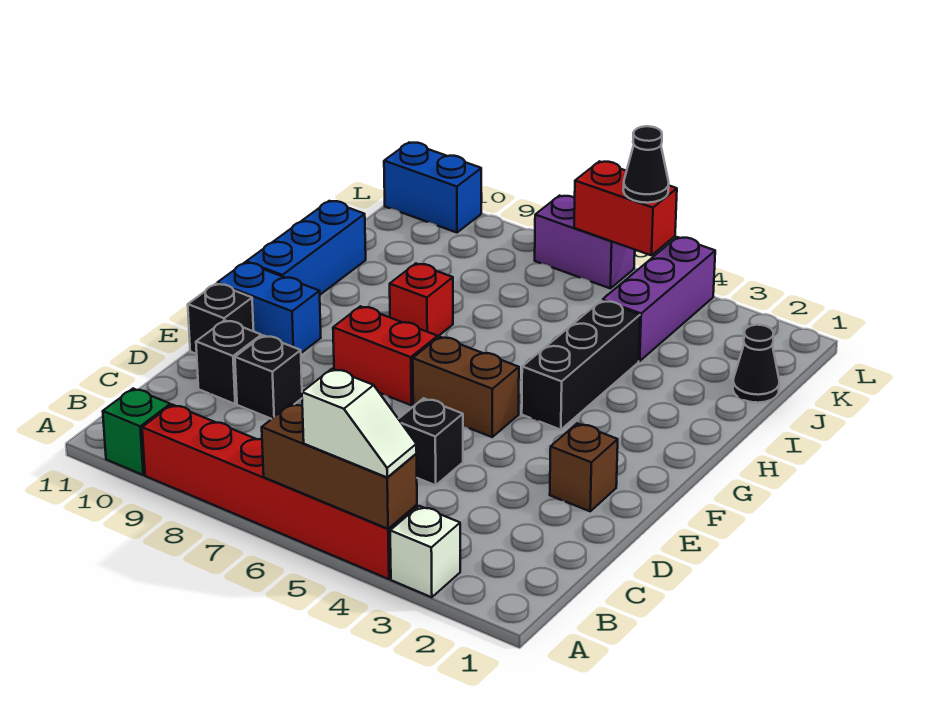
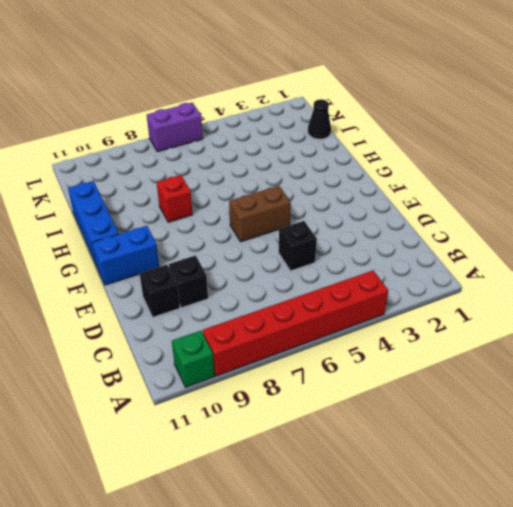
none -> white 1x1 brick [390,506,460,597]
none -> brown 1x1 brick [550,423,618,511]
none -> black 1x1 brick [188,284,254,354]

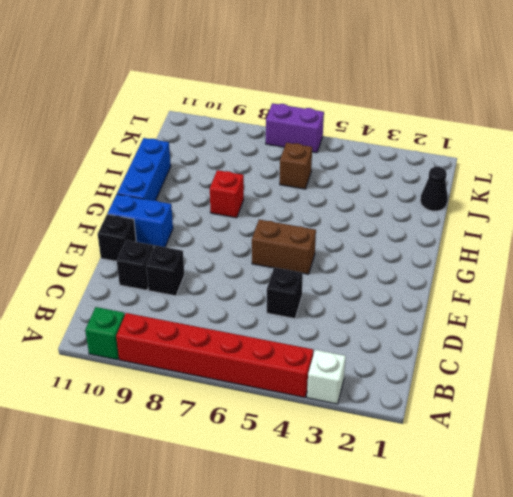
brown 1x1 brick [280,143,312,189] -> brown 1x1 brick moved to [550,423,618,511]
none -> red 1x2 brick [333,306,438,405]
none -> black 1x3 brick [522,301,640,430]
none -> purple 1x3 brick [602,237,715,361]

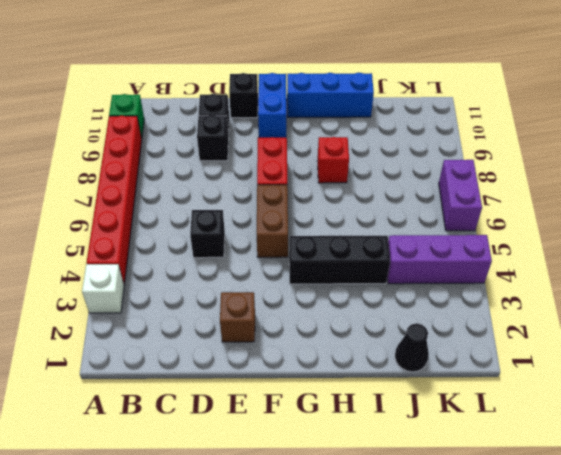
none -> blue 1x2 brick [384,143,481,233]
none -> brown 1x3 brick [262,404,417,529]
none -> red 1x2 brick [574,161,677,255]

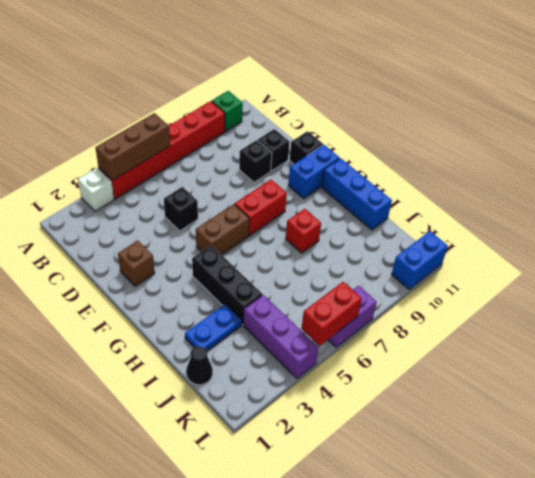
blue 1x2 plate [185,304,242,351] -> none
none -> white 1x2 slope [302,369,417,478]
none -> black 1x1 cone [623,126,669,203]

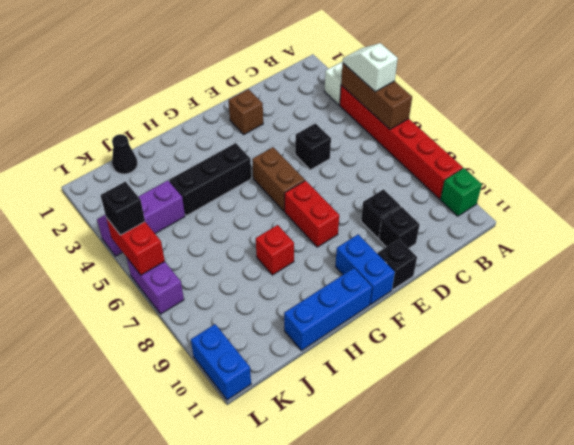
black 1x1 brick [101,182,145,235] -> black 1x1 cone [623,126,669,203]

